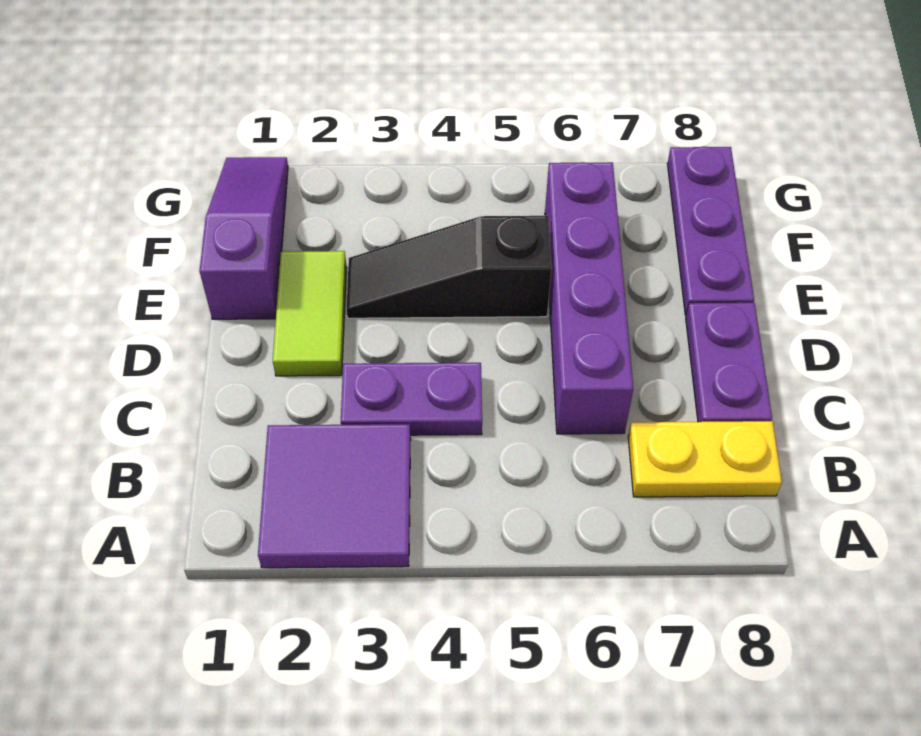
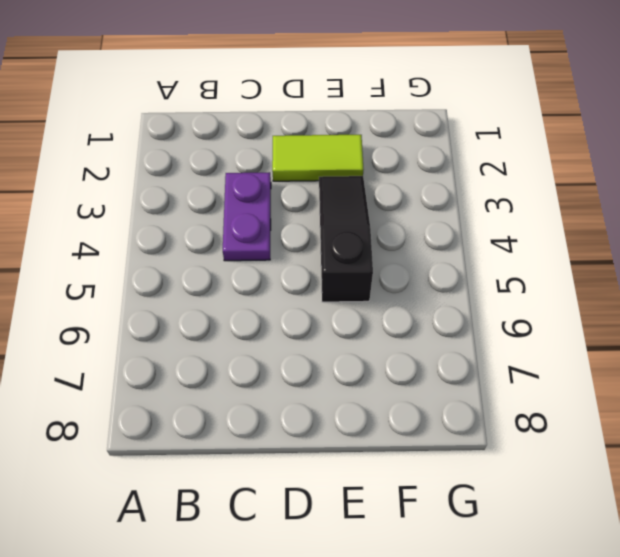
none -> purple 2x2 tile [258,424,411,568]
none -> yellow 1x2 plate [628,421,782,497]

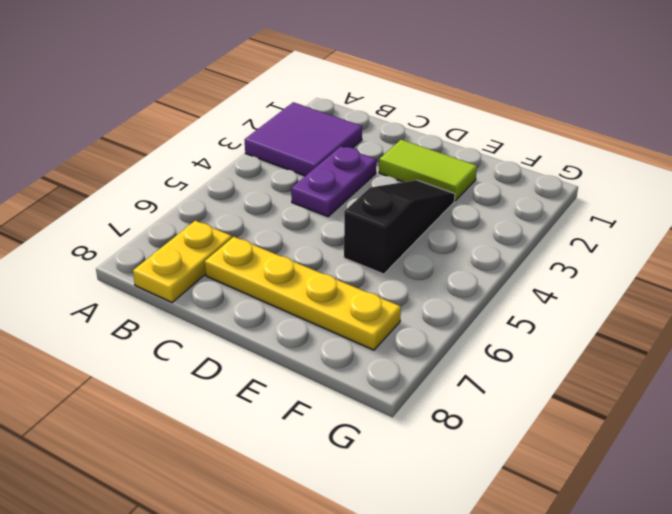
yellow 1x4 plate [205,237,401,350] -> none
none -> purple 1x4 brick [545,162,633,434]
none -> purple 1x2 plate [686,303,772,422]

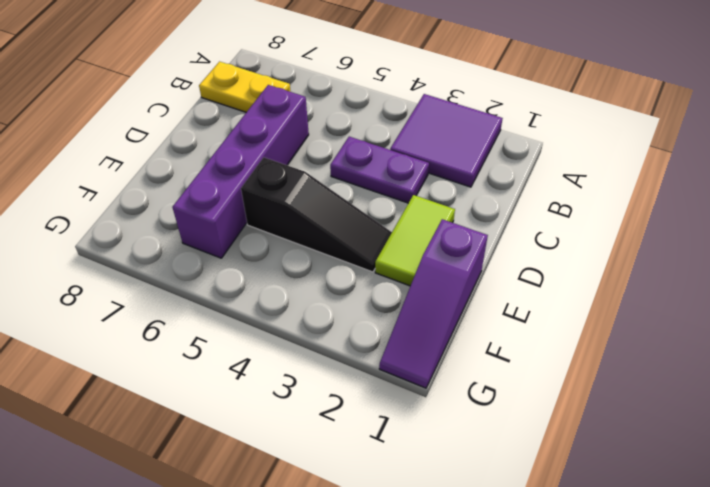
none -> purple 1x2 plate [686,303,772,422]
none -> purple 1x3 plate [667,147,754,315]

